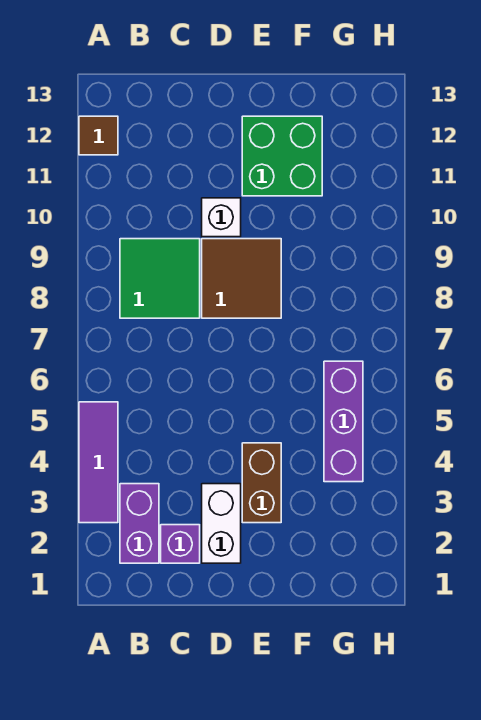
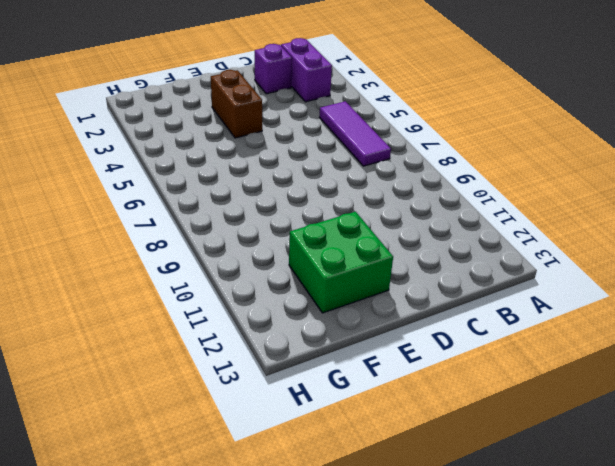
purple 1x3 tile [319,101,391,166] -> purple 1x3 tile moved to [79,402,118,523]
none -> brown 1x1 tile [79,116,118,155]
none -> green 2x2 tile [120,239,200,318]

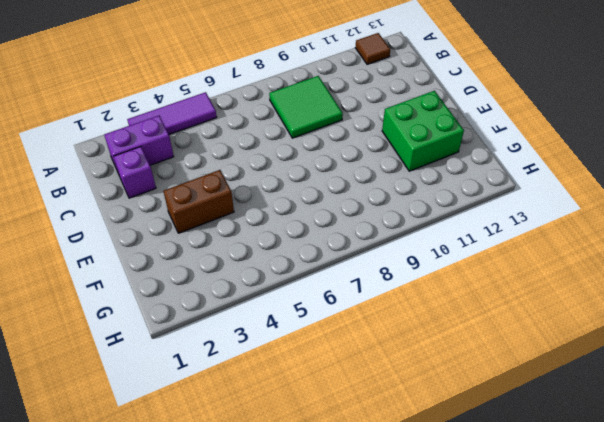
none -> white 1x2 brick [202,484,241,563]
none -> brown 2x2 tile [202,239,281,318]

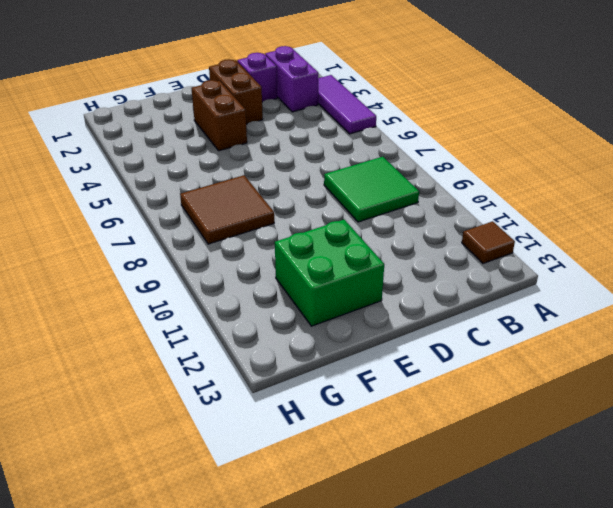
brown 1x2 brick [209,59,263,124] -> white 1x2 brick [202,484,241,563]
brown 2x2 tile [180,175,274,244] -> brown 2x2 tile moved to [202,239,281,318]
none -> white 1x1 brick [202,198,241,237]
none -> purple 1x3 brick [324,361,363,482]

